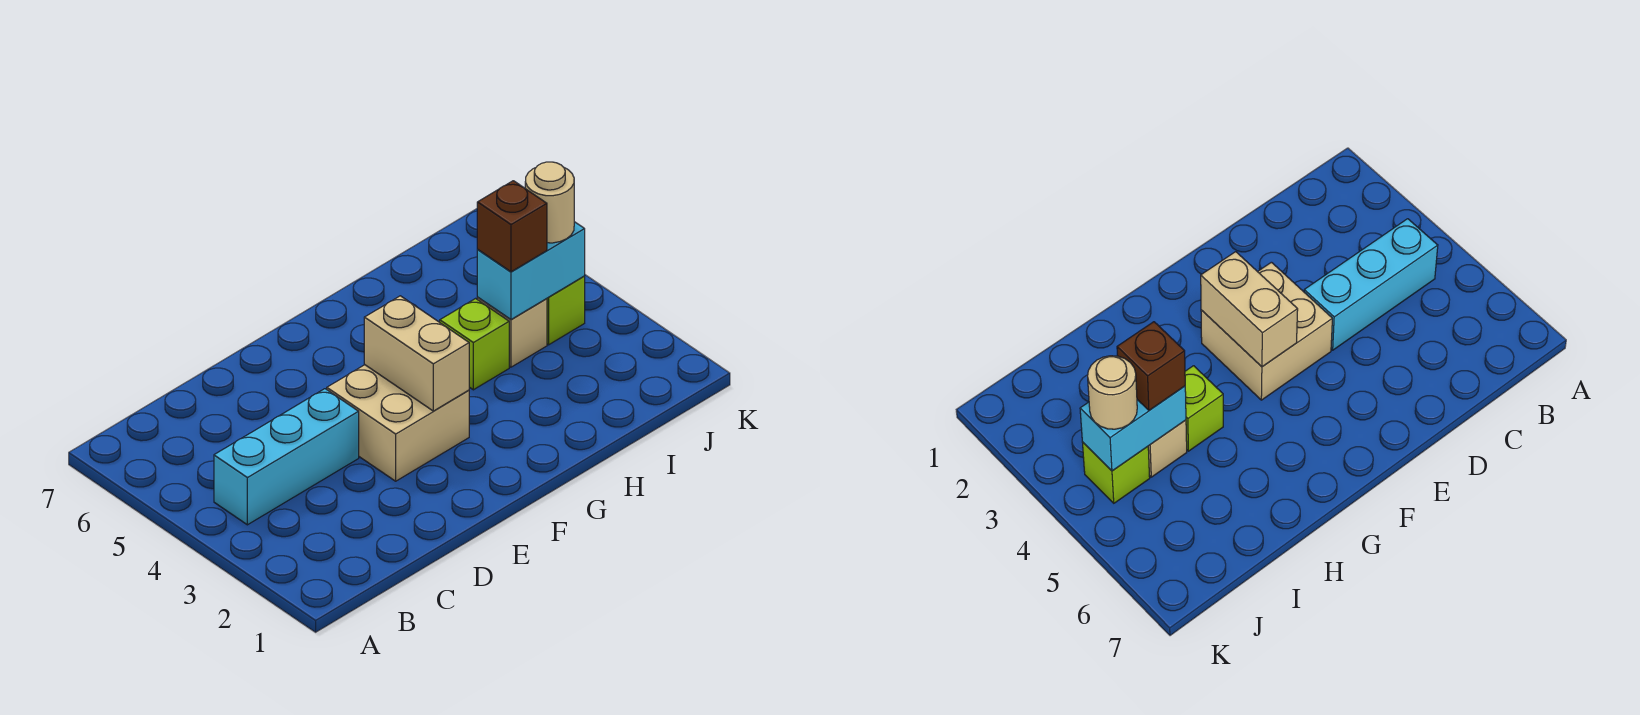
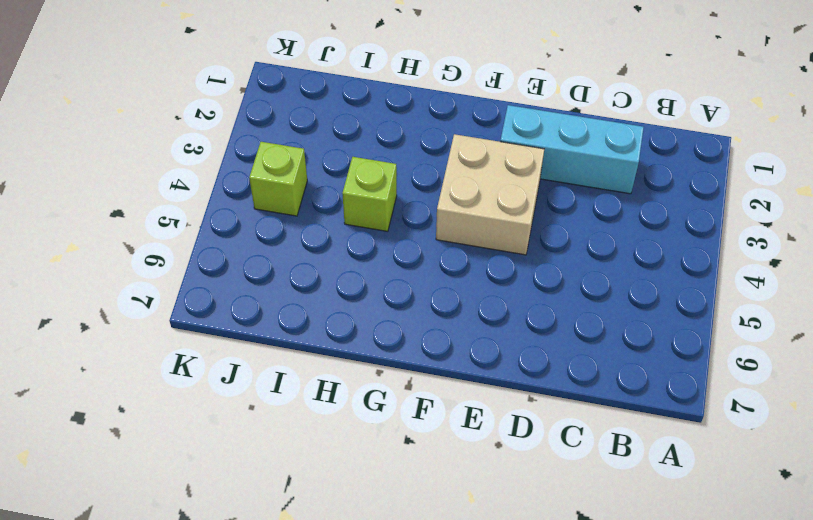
cyan 1x3 brick [500,105,644,194] -> cyan 1x3 brick moved to [214,389,359,525]
none -> tan 1x1 brick [477,298,547,367]
none -> tan 1x2 brick [364,296,469,411]

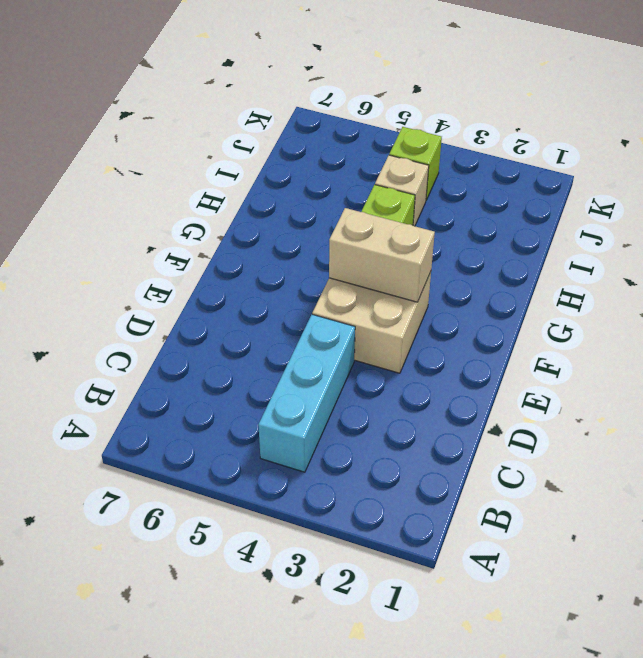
none -> cyan 1x2 brick [477,222,585,319]
none -> brown 1x1 brick [477,181,547,272]

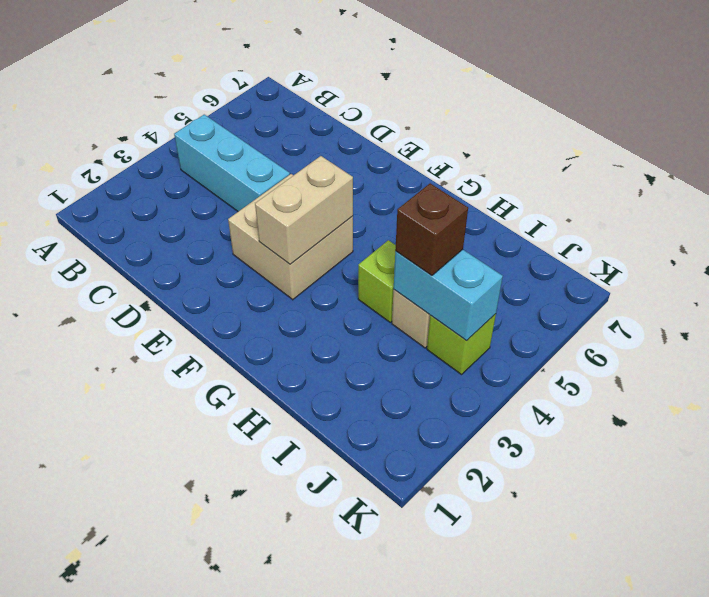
none -> tan 1x1 round brick [525,162,574,243]

